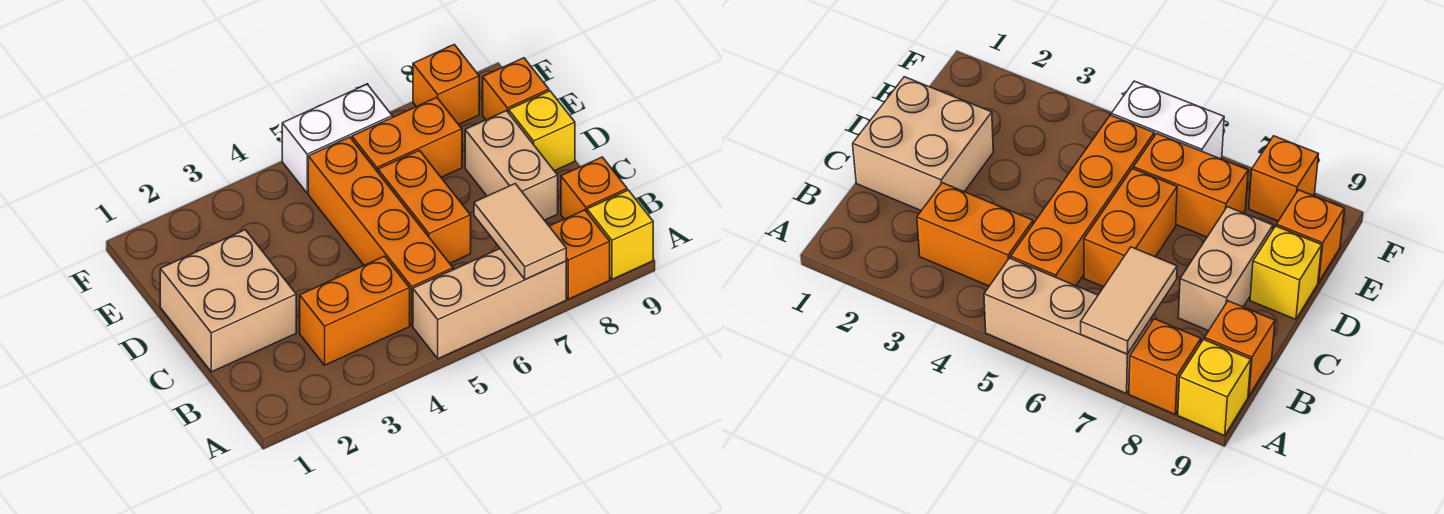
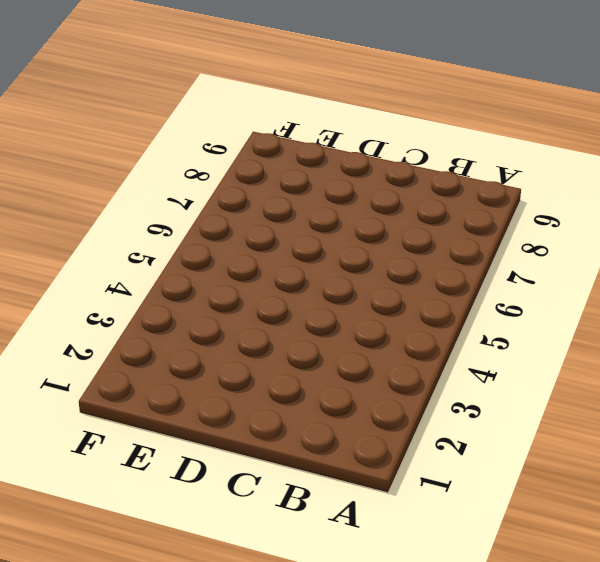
none -> tan 1x3 brick [413,249,566,359]
none -> orange 1x1 brick [549,210,610,299]
none -> yellow 1x1 brick [587,190,653,279]

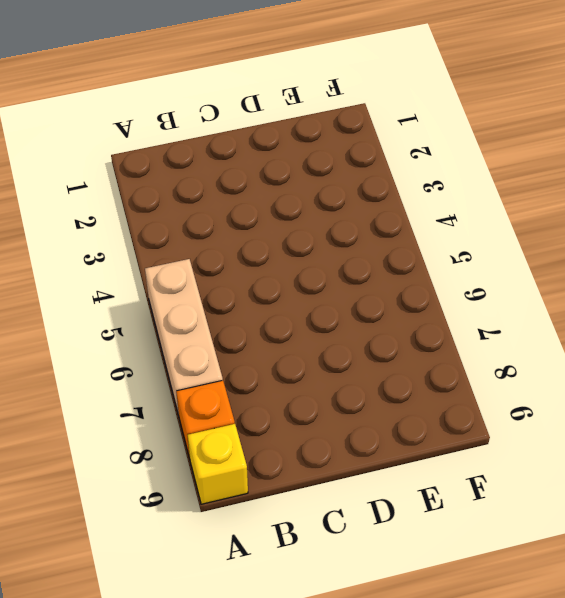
none -> orange 1x2 brick [300,256,410,365]
none -> orange 1x4 brick [308,137,453,325]
none -> orange 1x1 brick [561,157,627,219]

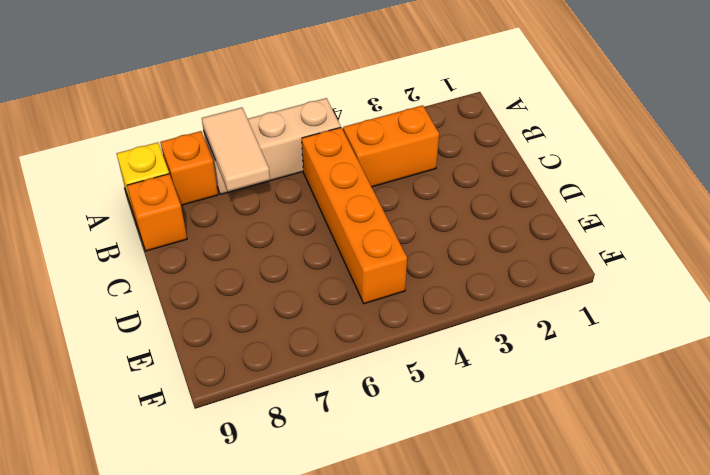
none -> tan 2x2 brick [160,230,296,372]
none -> orange 1x2 brick [378,150,471,263]
none -> tan 1x2 brick [465,111,558,220]

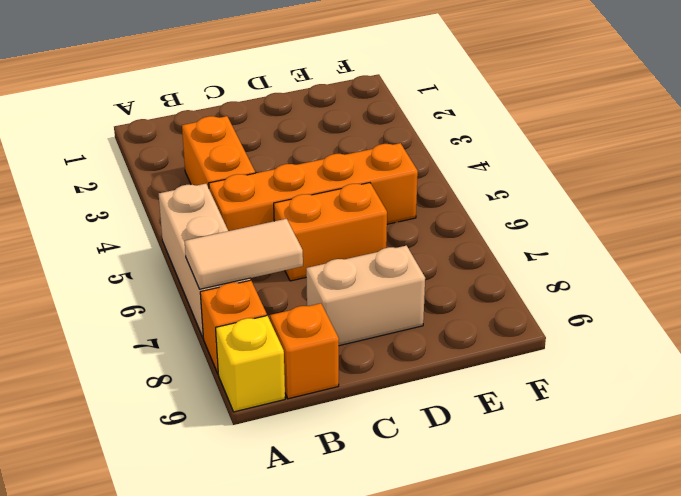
none -> tan 2x2 brick [160,230,296,372]
none -> yellow 1x1 brick [509,91,575,171]
none -> orange 1x2 brick [352,98,462,177]

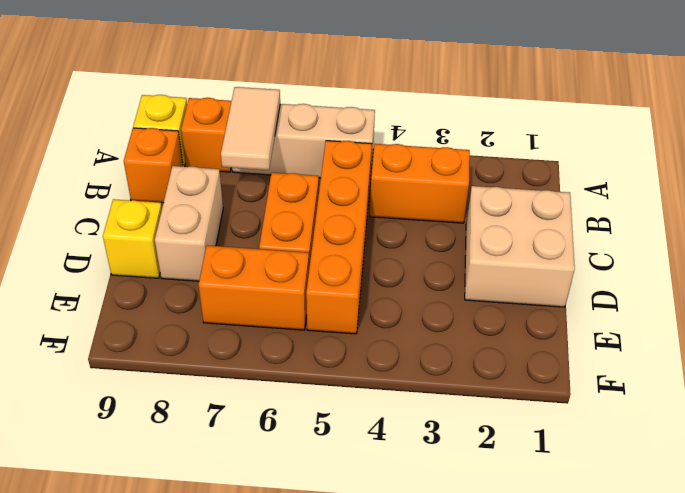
none -> orange 1x1 brick [483,58,549,120]
none -> white 1x2 brick [282,84,392,193]
none -> orange 1x1 brick [413,45,479,124]

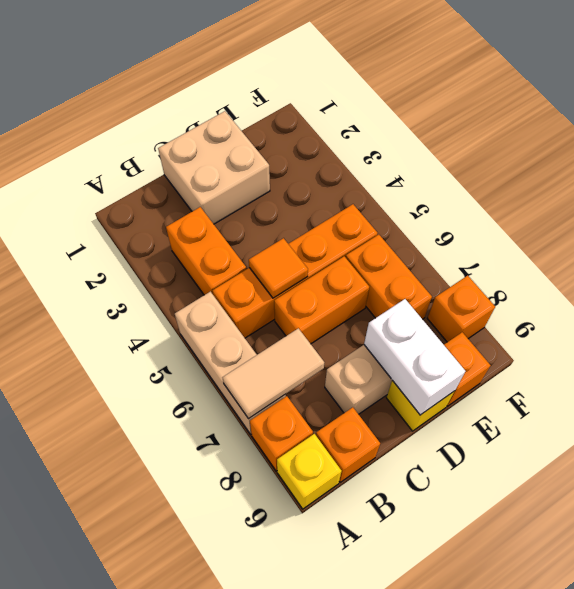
orange 1x1 tile [249,238,308,298] -> none
white 1x2 brick [364,299,465,415] -> white 1x2 brick moved to [282,84,392,193]

